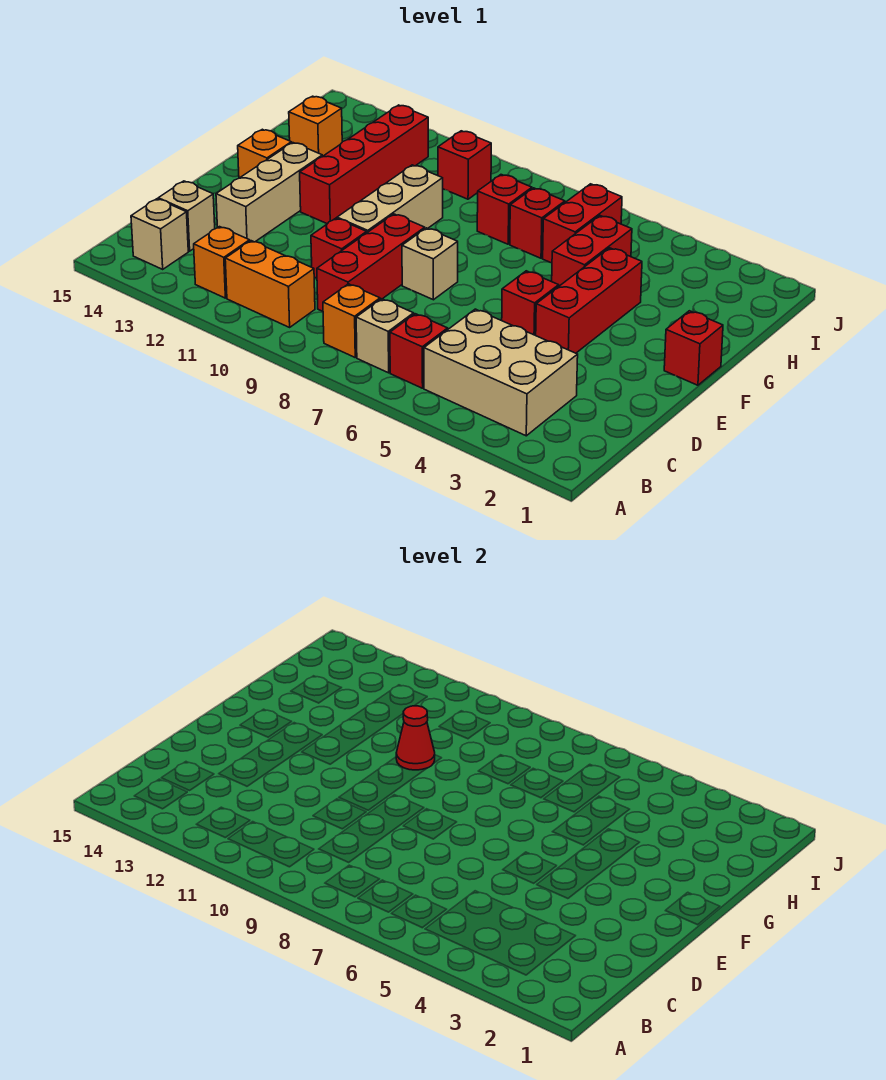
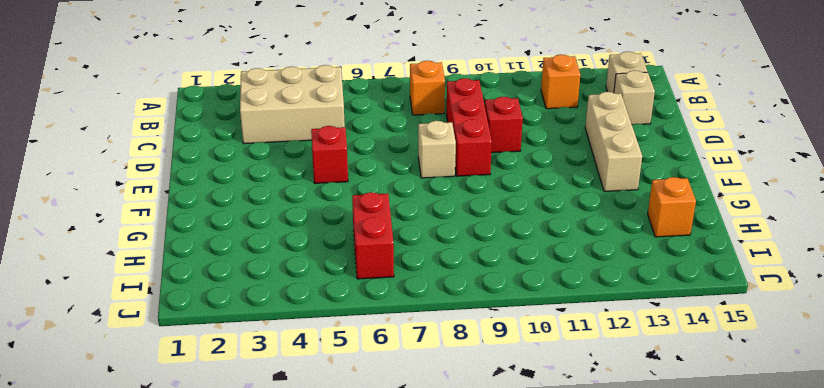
none -> red 1x1 brick [390,314,448,388]
none -> tan 1x1 brick [356,299,414,373]
none -> orange 1x2 brick [225,241,315,327]

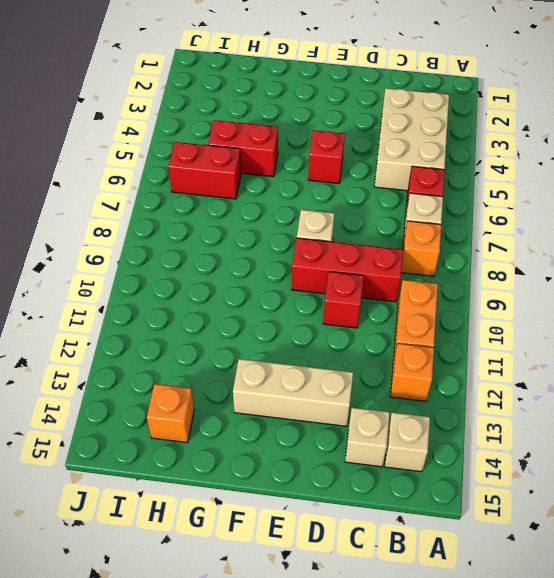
none -> red 1x3 brick [536,248,642,353]
none -> tan 1x3 brick [337,165,443,233]
none -> red 1x1 brick [664,311,723,385]

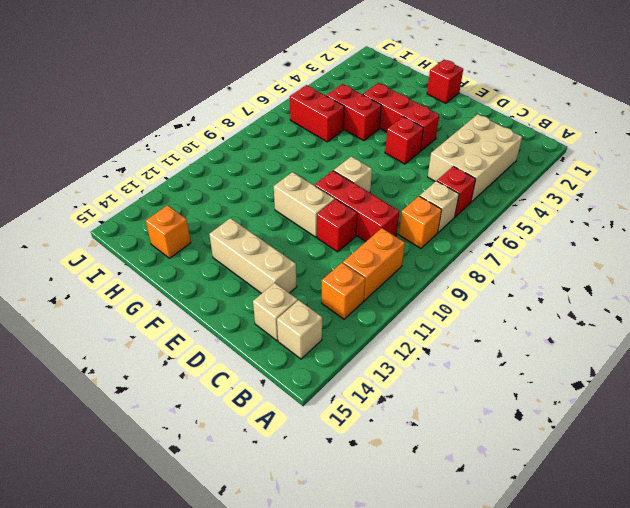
tan 1x2 brick [274,172,335,237] -> tan 1x3 brick [337,165,443,233]
none -> red 1x4 brick [300,105,428,224]
none -> orange 1x1 brick [238,129,291,178]
none -> red 1x1 brick [510,188,565,258]

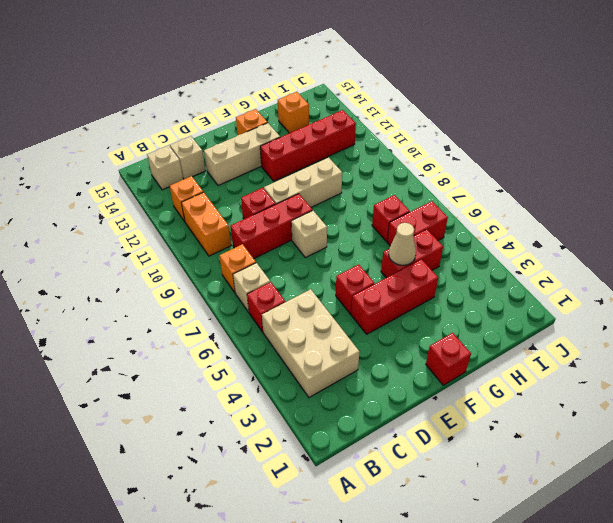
tan 1x1 cone [389,223,416,265] -> none
none -> red 1x1 brick [477,175,532,244]
none -> red 1x1 brick [438,131,491,199]
none -> red 1x1 cone [396,706,435,770]

